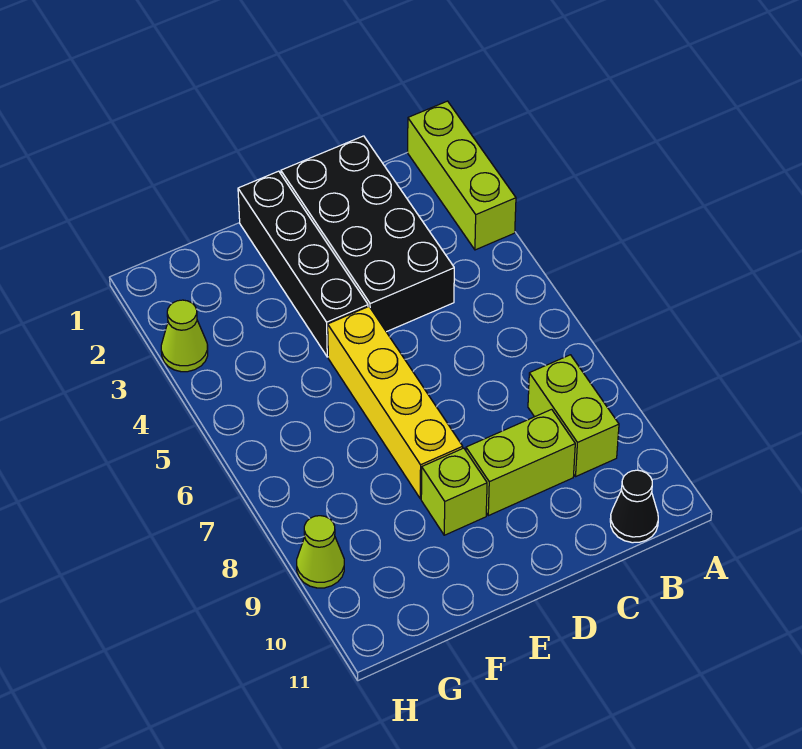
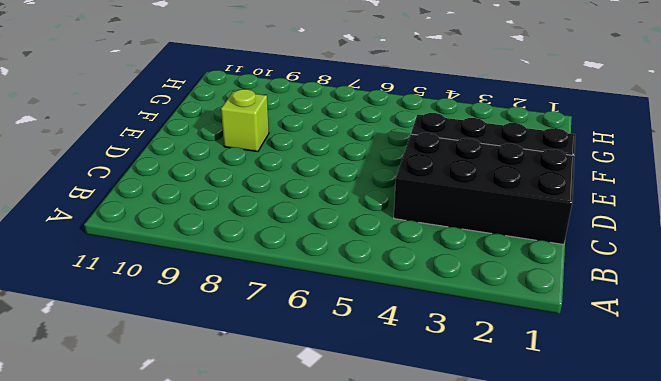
none -> lime 1x3 brick [408,101,516,250]
none -> lime 1x2 brick [528,355,619,476]

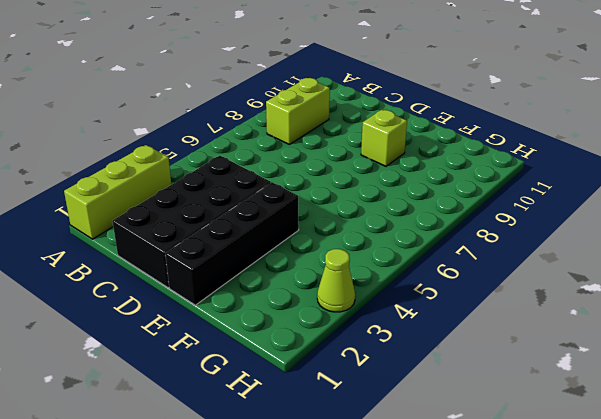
none -> black 1x1 cone [610,470,658,543]
none -> lime 1x2 brick [466,409,575,516]

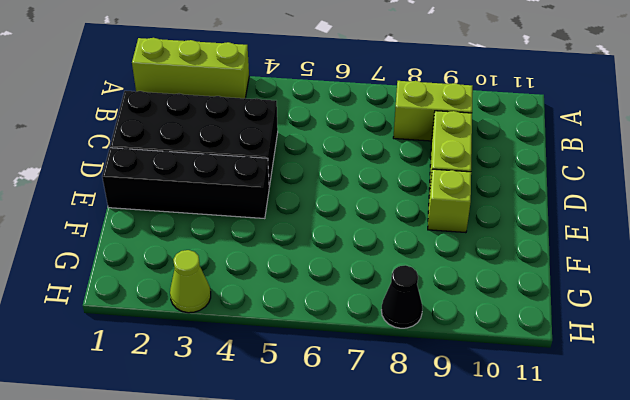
black 1x1 cone [381,265,422,328] -> black 1x1 cone moved to [610,470,658,543]
none -> yellow 1x4 brick [328,307,463,499]
none -> lime 1x1 cone [297,516,344,588]

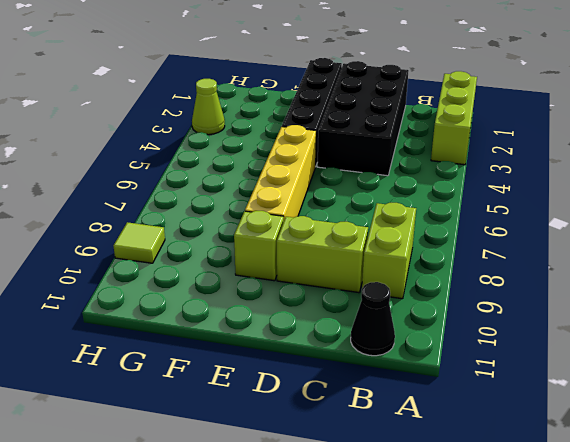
lime 1x1 tile [113,222,165,263] -> lime 1x1 cone [297,516,344,588]

